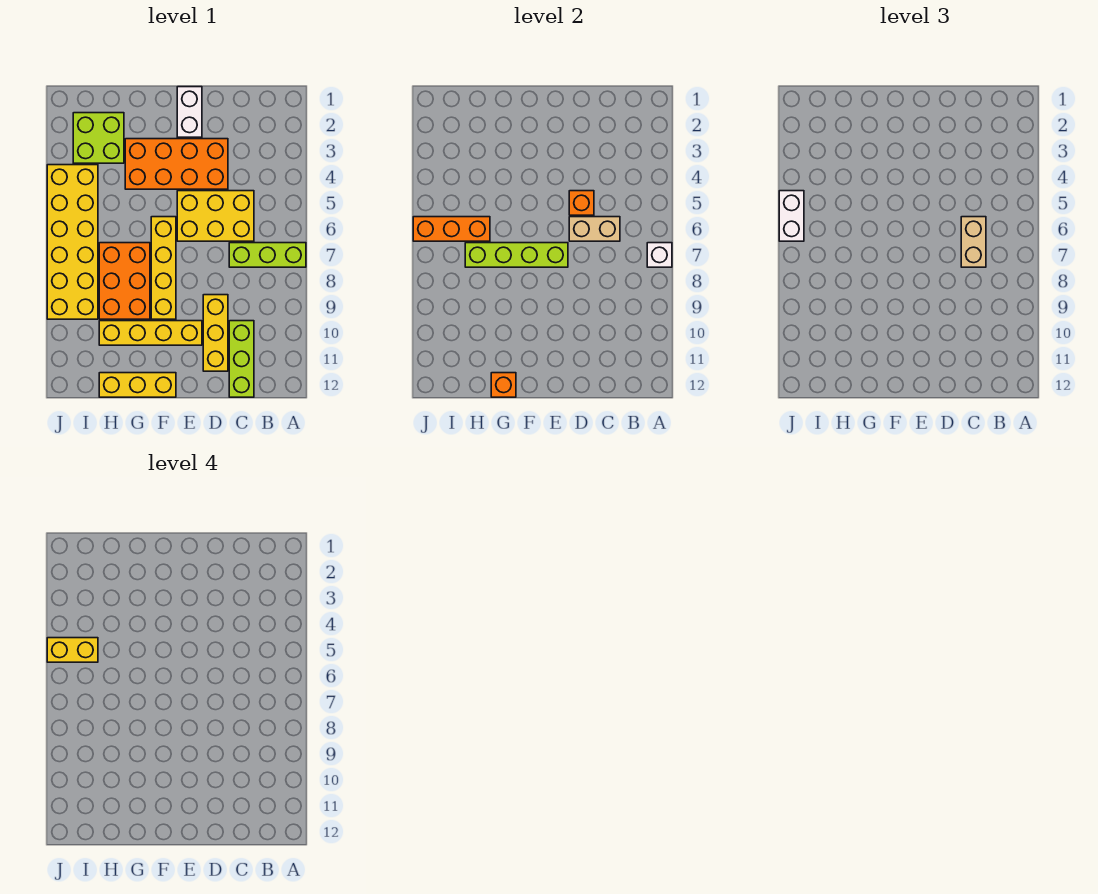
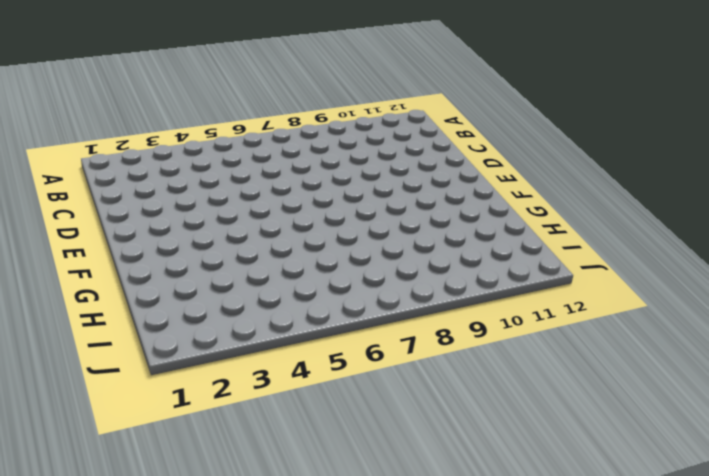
none -> lime 1x3 brick [229,243,306,267]
none -> yellow 2x3 brick [177,191,254,241]
none -> lime 1x3 brick [229,321,254,397]

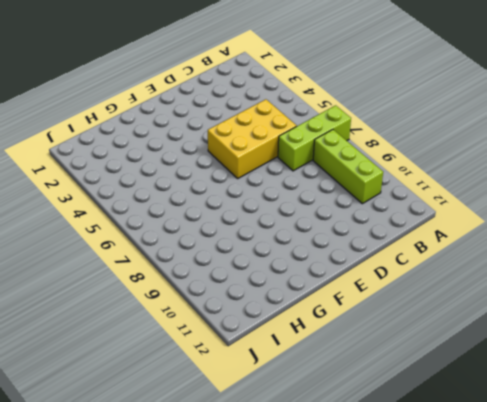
lime 1x3 brick [313,130,383,204] -> lime 1x3 brick moved to [229,321,254,397]
none -> orange 2x4 brick [125,139,228,189]
none -> yellow 1x3 brick [203,295,228,371]
none -> white 1x2 brick [177,87,202,137]

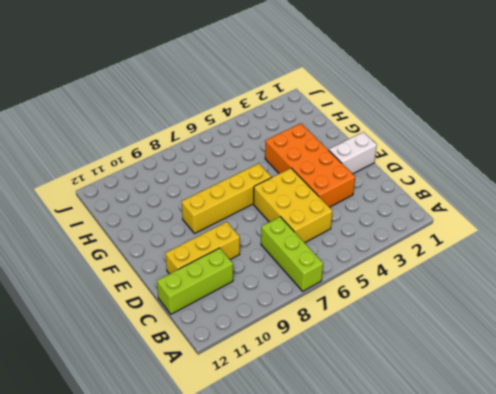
none -> yellow 1x4 brick [99,321,202,345]
none -> yellow 1x3 brick [99,373,176,397]
none -> orange 2x3 brick [99,243,150,319]

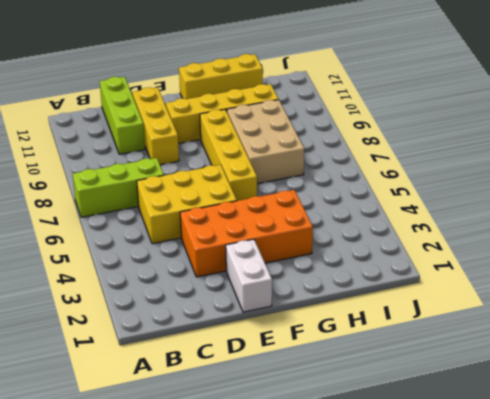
tan 2x3 brick [227,100,304,184] -> orange 2x3 brick [99,243,150,319]
none -> lime 2x2 brick [73,113,124,163]
none -> yellow 2x6 brick [47,165,98,319]
none -> white 1x1 brick [647,243,672,267]

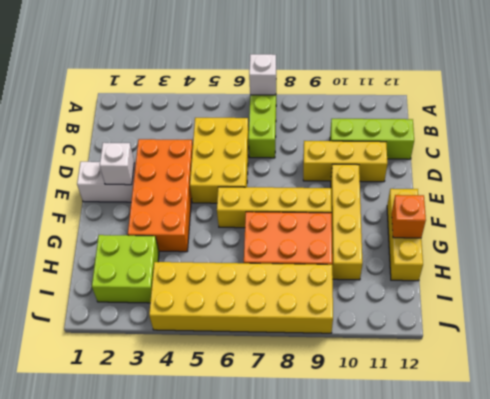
white 1x1 brick [100,143,134,185] -> none
none -> tan 1x2 brick [569,217,620,241]
none -> orange 1x1 brick [569,191,594,215]
none -> lime 1x4 brick [465,243,568,267]

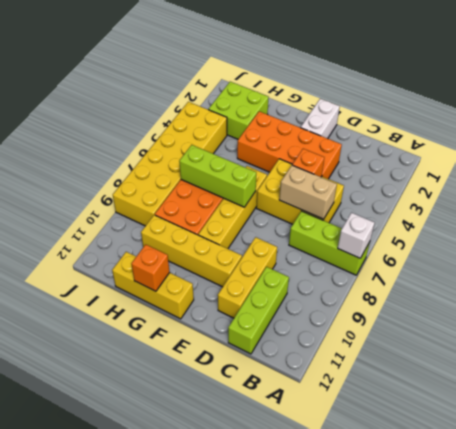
lime 1x3 brick [179,145,256,207] -> lime 1x4 brick [465,243,568,267]
none -> orange 1x3 brick [413,217,490,241]
none -> tan 1x2 brick [961,217,986,267]
none -> white 1x2 brick [779,191,804,241]

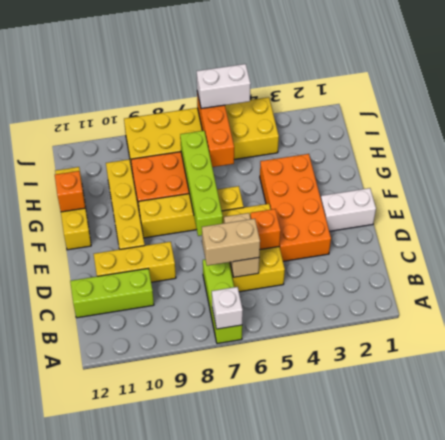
none -> lime 2x2 brick [73,113,124,163]
none -> yellow 1x2 brick [47,638,98,662]

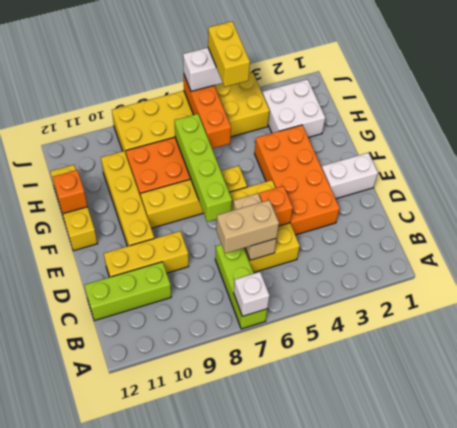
white 2x2 brick [262,79,325,138] -> lime 2x2 brick [73,113,124,163]

